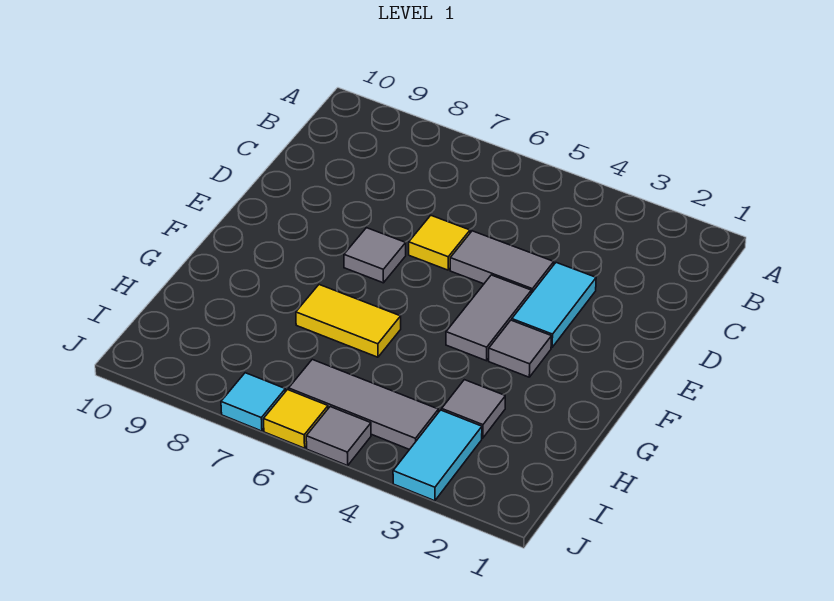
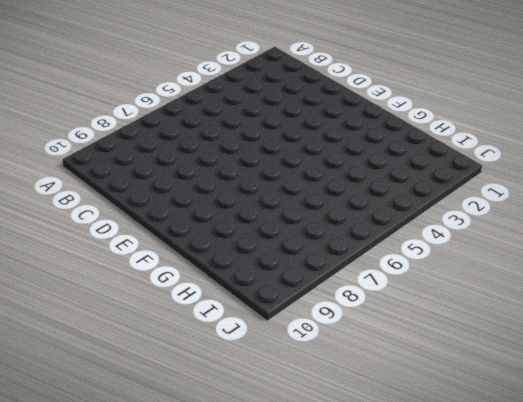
none -> cyan 1x2 tile [512,263,596,347]
none -> grey 1x2 tile [450,231,554,293]
none -> yellow 1x1 tile [409,215,470,270]

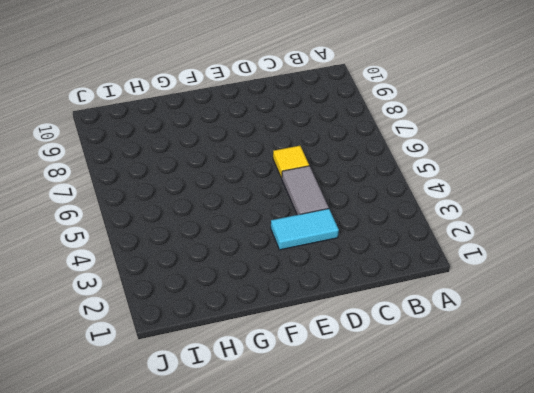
none -> grey 1x2 tile [446,275,531,361]
none -> grey 1x1 tile [344,228,406,283]
none -> grey 1x1 tile [489,320,551,377]

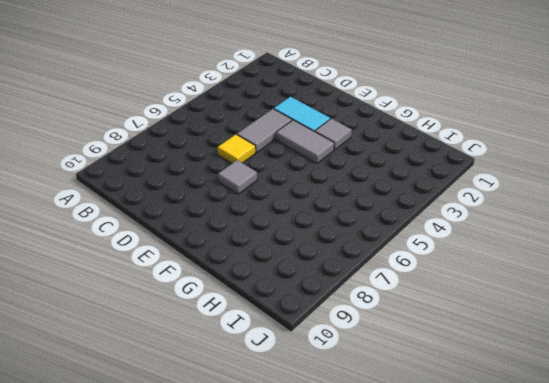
none -> yellow 1x2 tile [296,285,401,357]
none -> grey 1x1 tile [442,380,505,438]
none -> cyan 1x2 tile [393,410,482,501]

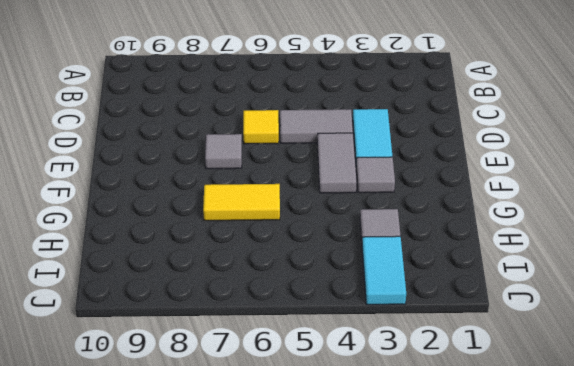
none -> grey 1x3 tile [289,359,438,450]
none -> grey 1x1 tile [306,407,371,466]
none -> yellow 1x1 tile [264,390,328,448]

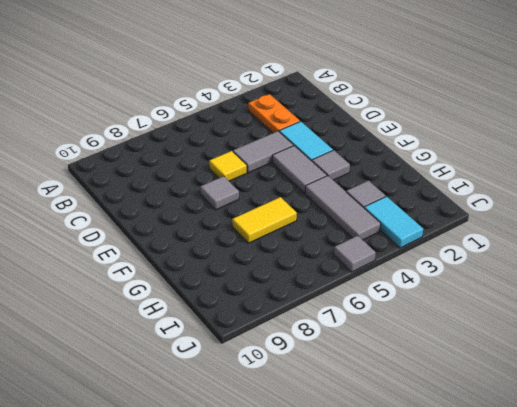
orange 1x2 plate [248,94,300,133] -> none
grey 1x3 tile [305,176,381,240] -> grey 1x3 tile turned to [289,359,438,450]
none -> yellow 1x1 tile [264,390,328,448]
none -> cyan 1x1 tile [221,373,285,431]

